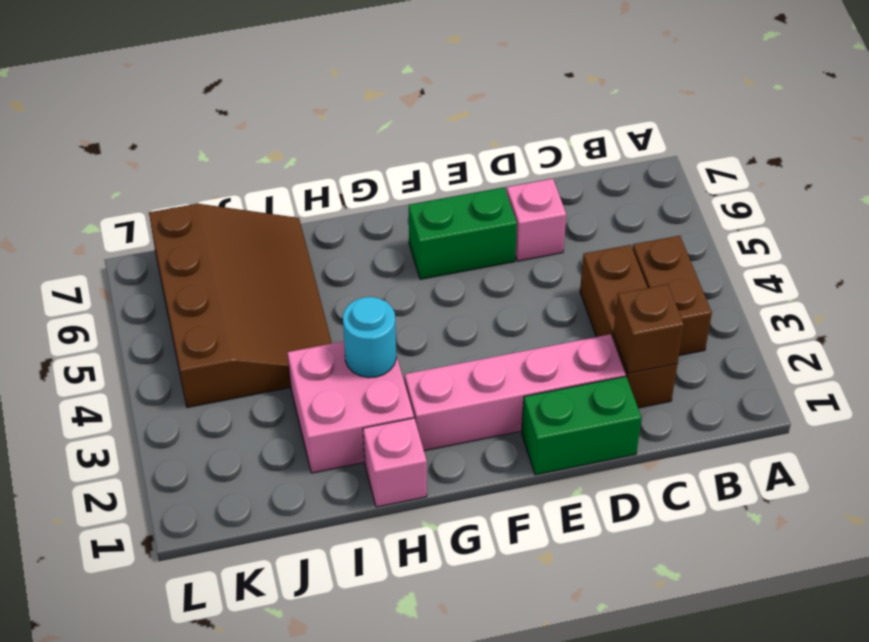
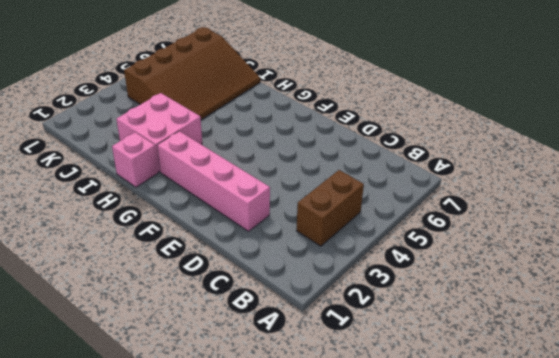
none -> brown 1x3 brick [580,245,677,408]
none -> green 1x2 brick [522,376,642,475]

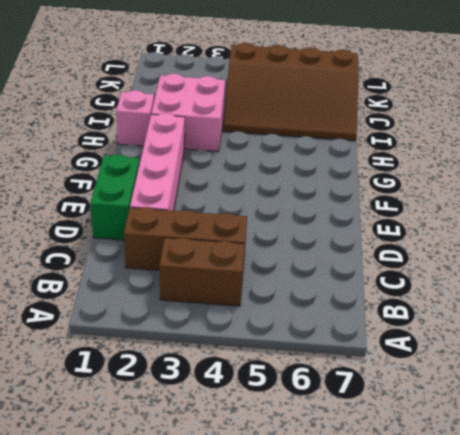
none -> pink 1x1 brick [507,179,566,261]
none -> green 1x2 brick [409,188,517,279]

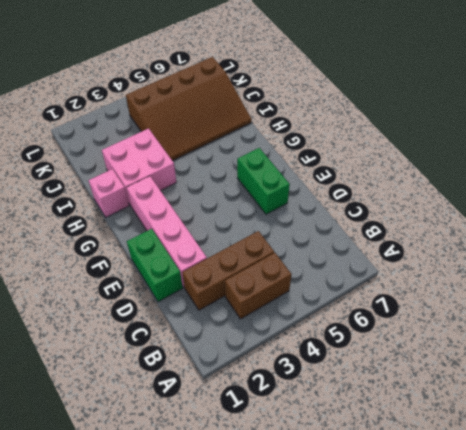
none -> pink 1x1 brick [507,179,566,261]
none -> brown 1x1 brick [613,284,684,373]

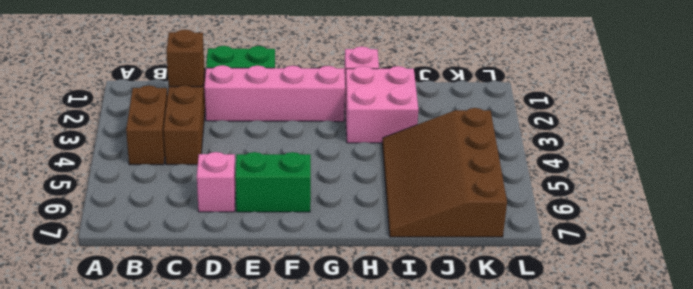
none -> cyan 1x1 round brick [343,297,396,378]

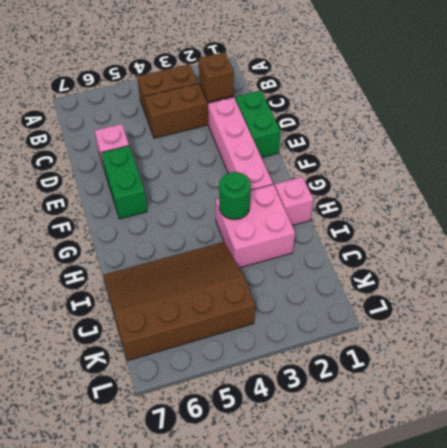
green 1x1 round brick [219,172,251,220] -> cyan 1x1 round brick [343,297,396,378]

